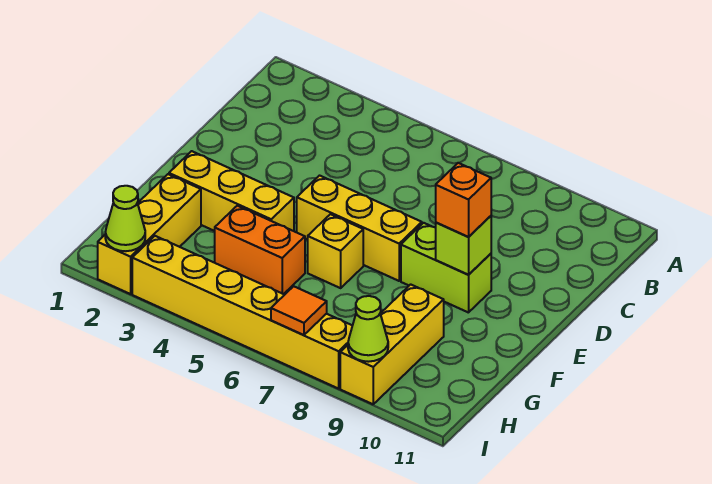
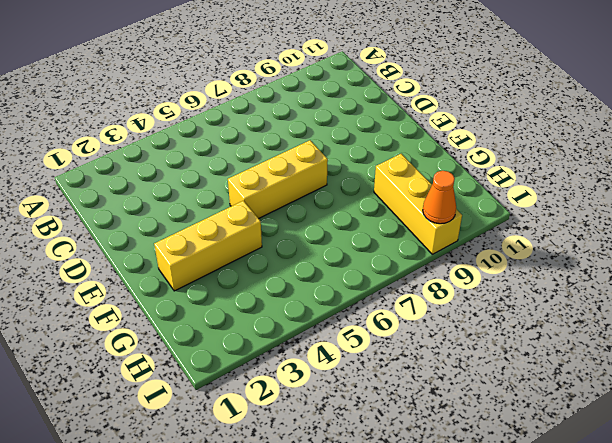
orange 1x1 cone [423,171,456,224] -> lime 1x1 cone [348,296,388,362]
none -> lime 1x2 brick [401,223,491,313]
none -> yellow 1x1 brick [308,214,363,288]
none -> yellow 1x3 brick [98,174,201,294]

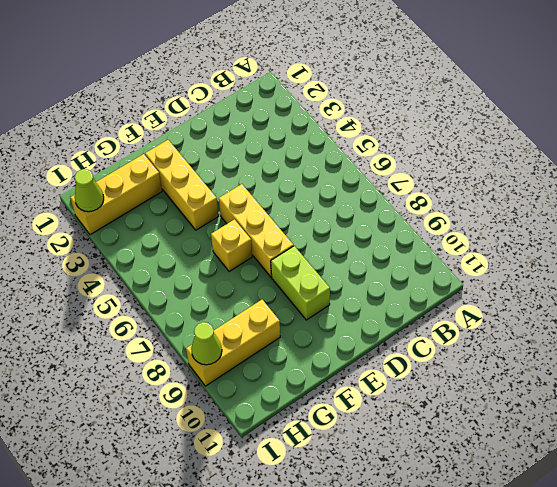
none -> orange 1x2 brick [215,206,305,294]
none -> yellow 1x6 brick [132,236,352,389]
none -> lime 1x1 brick [436,216,491,275]

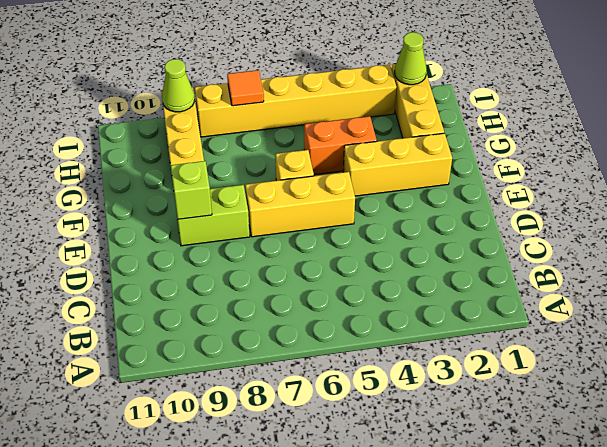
none -> orange 1x1 brick [436,163,491,237]

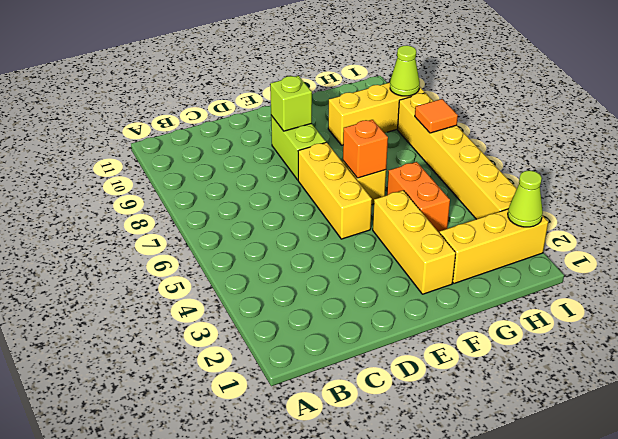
orange 1x1 brick [343,120,388,178] -> orange 1x1 brick moved to [436,163,491,237]

